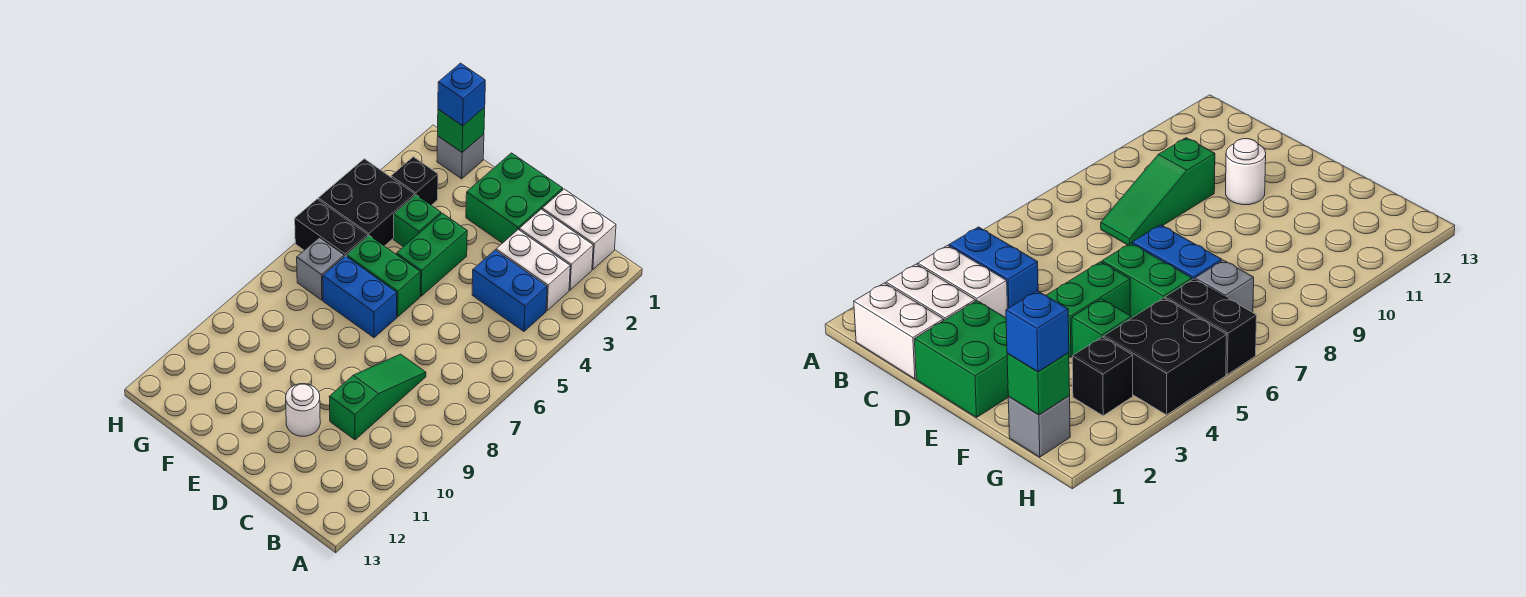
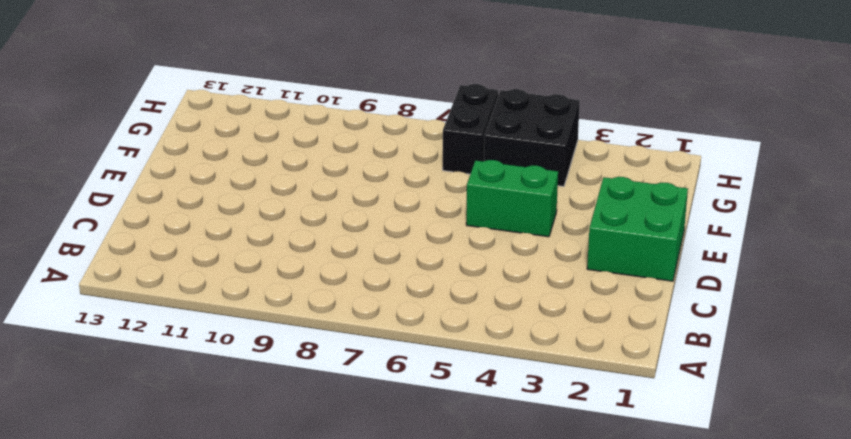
none -> white 1x2 brick [542,189,616,270]
none -> white 1x2 brick [519,209,593,290]
none -> white 1x2 brick [496,230,570,311]

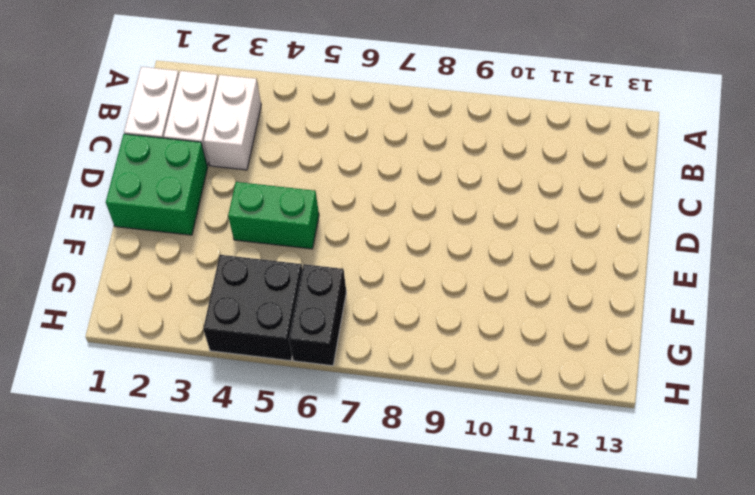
none -> blue 1x2 brick [472,250,547,331]
none -> green 1x3 slope [329,354,426,440]
none -> white 1x1 round brick [286,384,320,436]

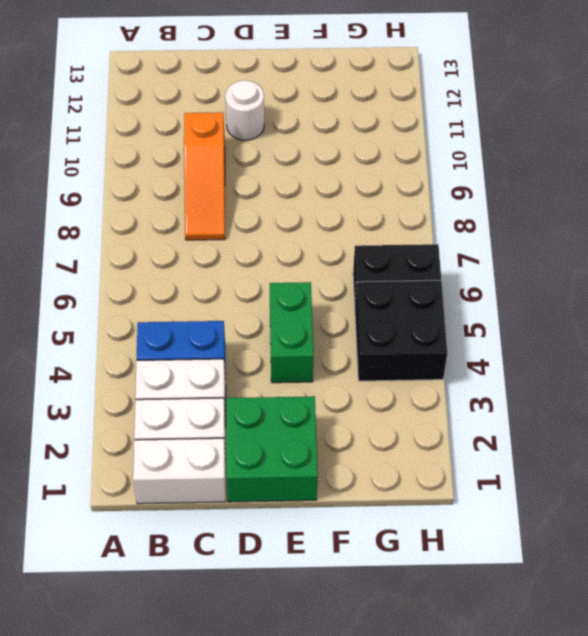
orange 1x3 slope [184,112,225,240] -> green 1x3 slope [329,354,426,440]
none -> green 1x2 brick [347,236,420,317]
none -> blue 1x2 brick [323,256,397,338]
none -> green 1x1 brick [394,195,441,247]

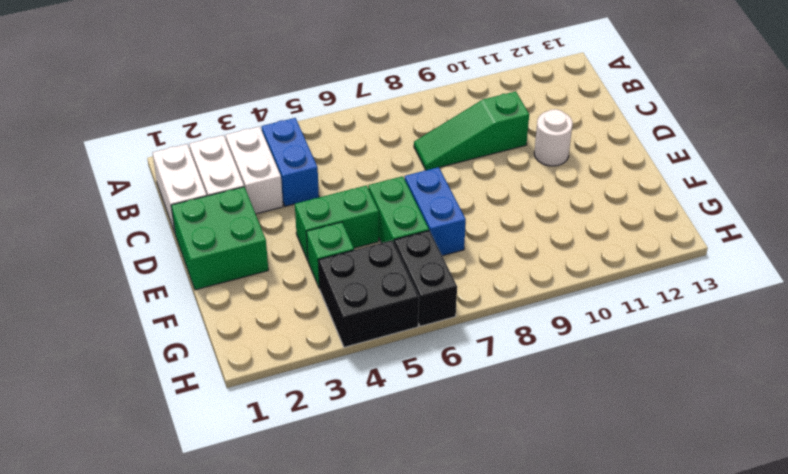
none -> grey 1x1 brick [437,134,484,179]
none -> black 1x1 brick [391,157,438,205]
none -> grey 1x1 brick [297,238,344,300]

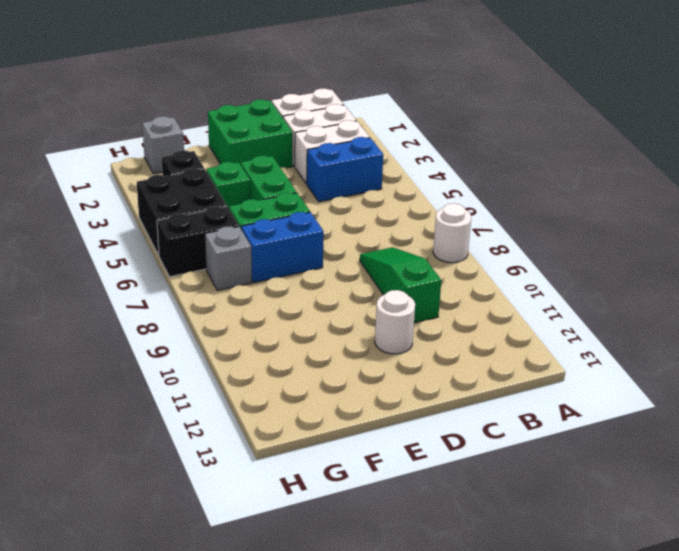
white 1x1 round brick [433,203,471,263] -> none
none -> green 1x1 brick [438,107,485,152]
none -> blue 1x1 brick [438,63,485,126]

